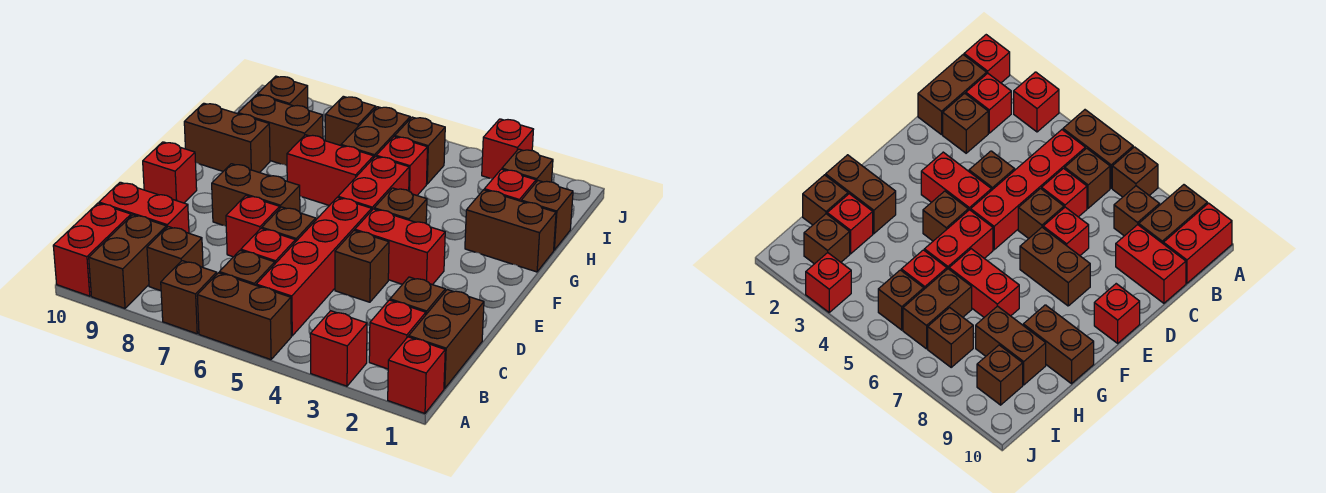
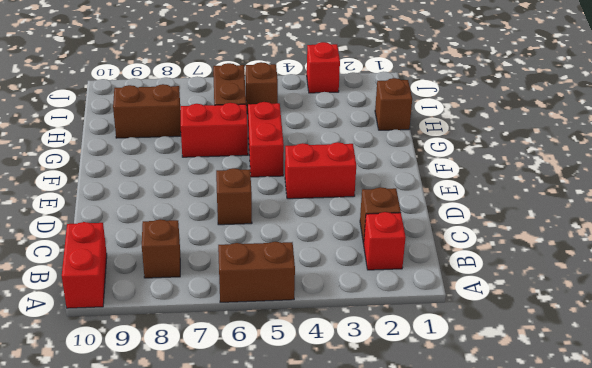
none -> red 1x1 brick [388,337,445,413]
none -> red 1x1 brick [310,311,367,386]
none -> brown 1x1 brick [161,261,217,334]
none -> brown 1x2 brick [89,215,166,308]

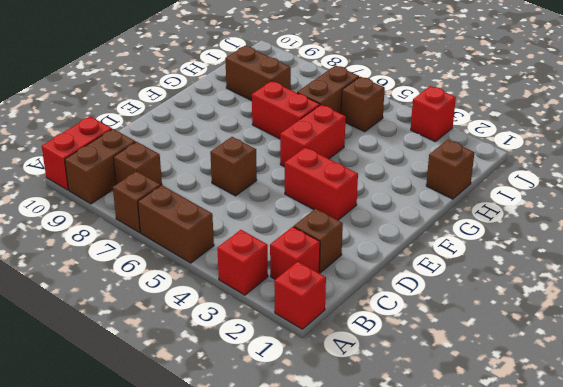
none -> brown 1x2 brick [409,290,484,389]
none -> red 1x4 brick [256,197,372,336]
none -> brown 1x1 brick [219,251,275,285]
none -> red 1x1 brick [241,229,295,263]

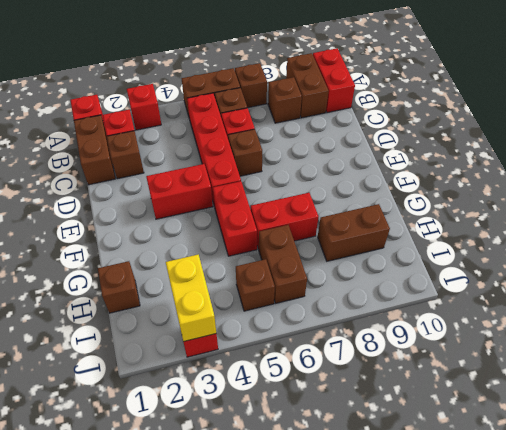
yellow 1x2 brick [166,255,216,342] -> none
none -> red 1x2 brick [99,182,189,233]
none -> brown 1x1 brick [335,230,389,302]
none -> red 1x1 brick [226,196,280,257]
none -> brown 1x2 brick [212,164,300,226]

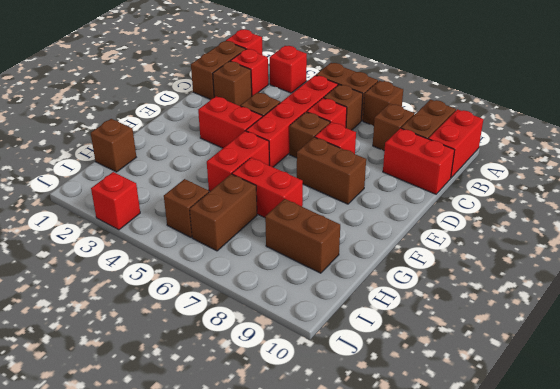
none -> red 1x1 brick [143,142,197,203]
none -> brown 1x1 brick [374,188,427,223]
none -> brown 1x2 brick [465,190,556,272]
none -> brown 1x2 brick [184,103,270,173]

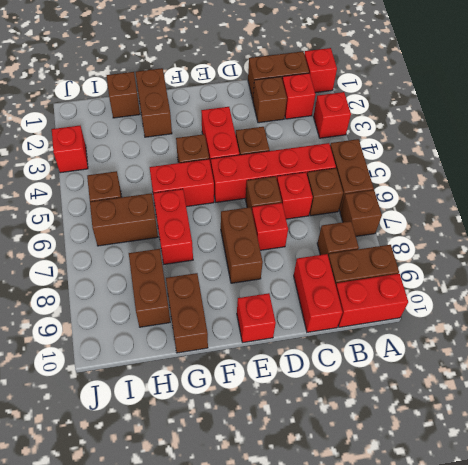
none -> red 1x1 brick [484,169,536,201]
none -> red 1x1 brick [376,137,427,195]
none -> brown 1x1 brick [502,149,553,182]
none -> brown 1x1 brick [325,96,376,146]

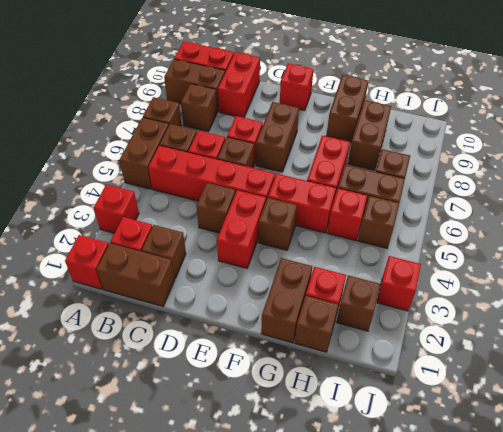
none -> brown 1x1 brick [258,76,308,109]

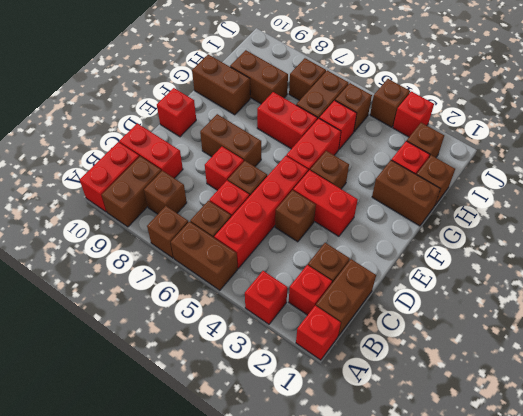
brown 1x1 brick [370,79,410,127] -> brown 1x1 brick moved to [258,76,308,109]

